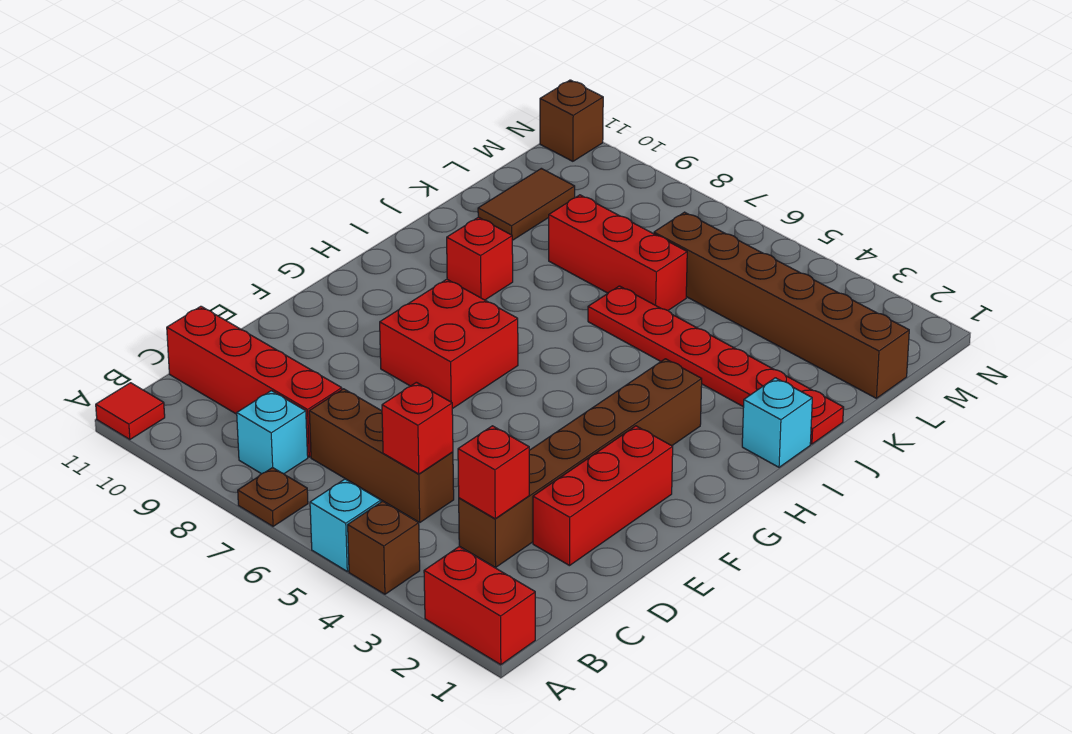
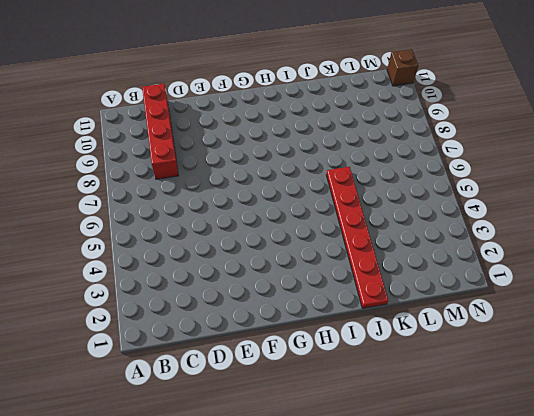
none -> red 1x2 brick [424,547,535,665]
none -> brown 1x1 brick [348,501,420,594]
none -> cyan 1x1 brick [310,479,381,571]

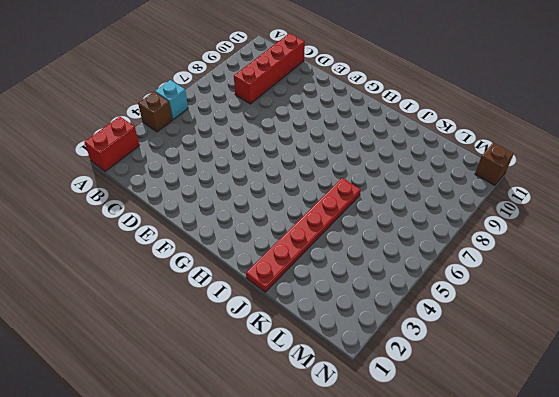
none -> brown 1x1 plate [238,468,308,526]
none -> red 1x1 tile [96,383,165,440]
none -> cyan 1x1 brick [237,391,308,474]

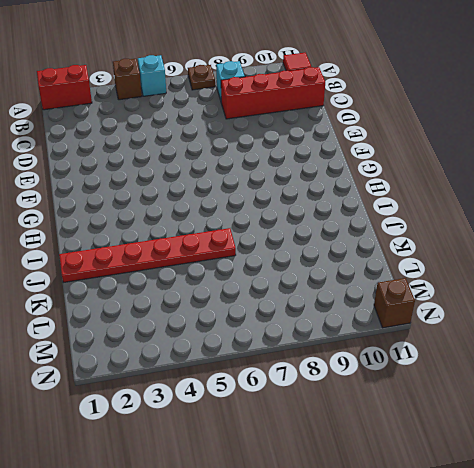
none -> brown 1x6 brick [459,359,702,568]
none -> brown 1x3 brick [309,389,454,522]
none -> red 1x3 brick [533,426,673,566]

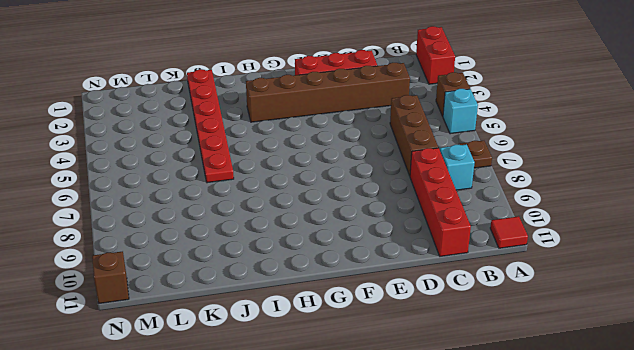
none -> red 2x2 brick [380,279,518,409]
none -> cyan 1x1 brick [742,378,812,467]
none -> red 1x1 brick [447,217,513,300]

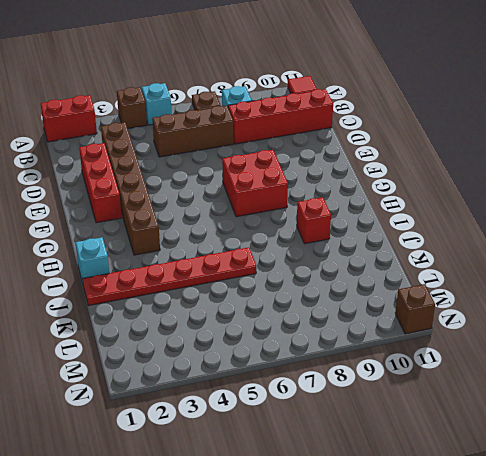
none -> red 1x3 brick [549,195,687,310]
none -> brown 1x2 tile [478,168,575,240]
none -> brown 1x6 brick [654,212,909,398]

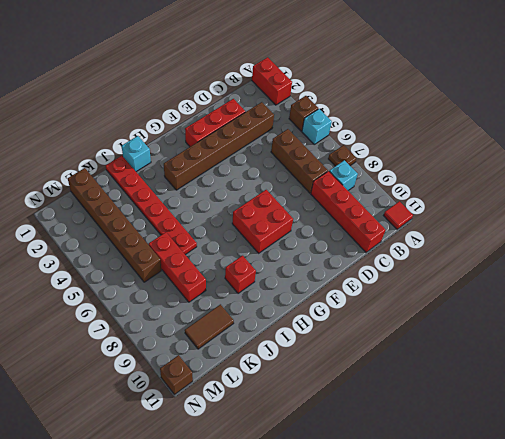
none -> red 1x1 brick [458,426,529,519]
none -> red 1x1 brick [382,382,453,474]

